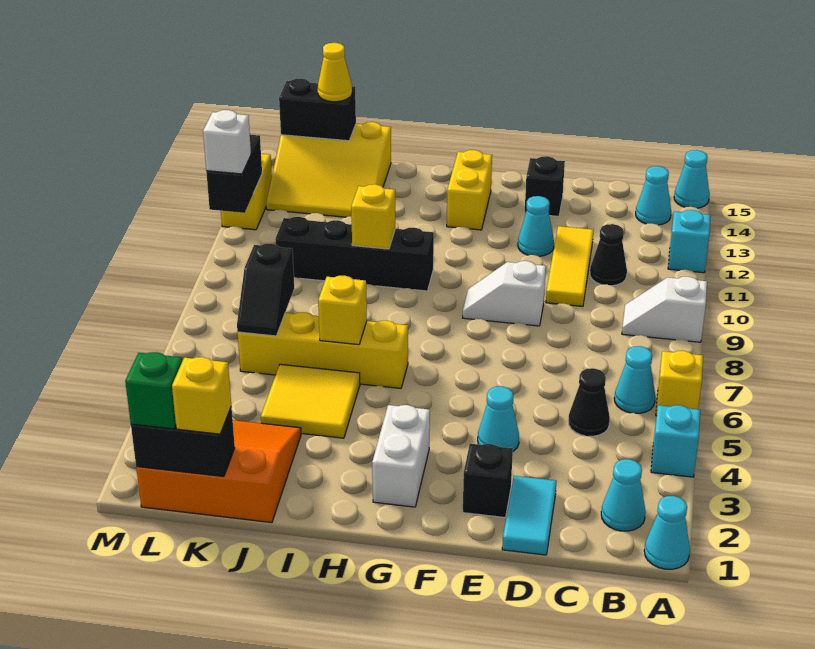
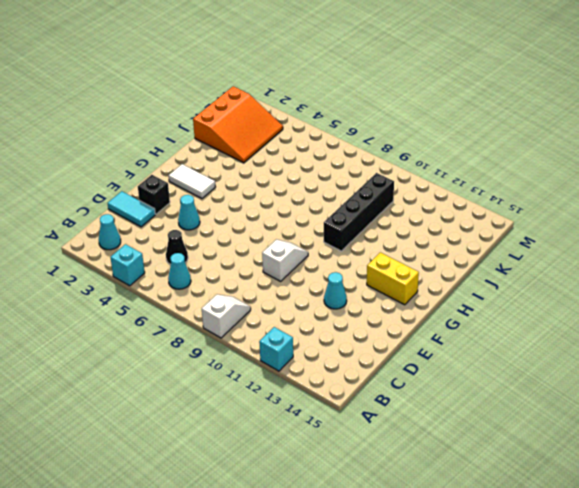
white 1x2 tile [168,164,215,199] -> white 1x2 brick [372,405,430,507]
none -> cyan 1x1 cone [644,496,690,569]
none -> yellow 1x1 brick [656,351,703,416]
none -> cyan 1x1 cone [674,150,709,208]
none -> cyan 1x1 cone [636,166,671,225]

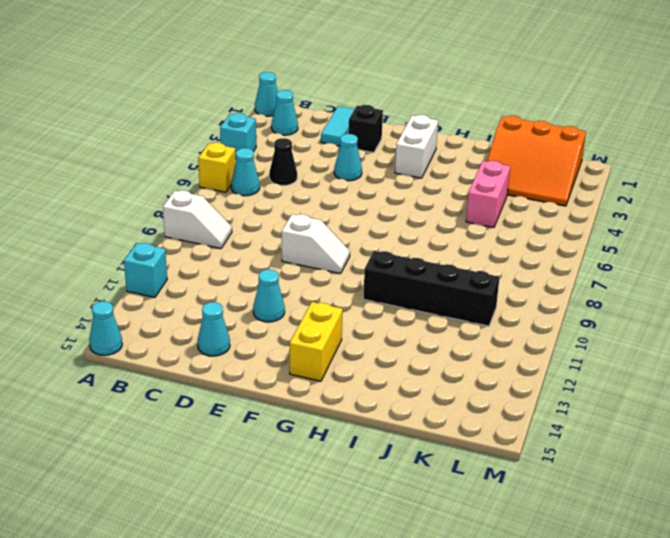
cyan 1x1 cone [197,302,230,356] -> cyan 1x1 cone moved to [636,166,671,225]
pink 1x2 brick [466,161,510,227] -> yellow 2x2 tile [261,364,360,438]
none -> black 1x1 cone [590,224,627,286]
none -> yellow 1x3 tile [546,226,594,306]
none -> black 1x1 brick [525,156,565,216]
none -> yellow 1x4 brick [237,312,408,388]

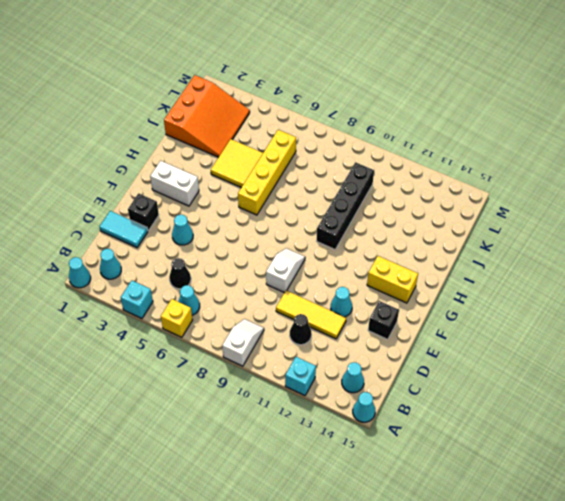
none -> yellow 3x3 slope [266,122,391,217]
none -> yellow 1x2 brick [221,154,272,230]
none -> yellow 1x1 brick [318,276,367,345]
none -> yellow 1x1 brick [351,184,395,249]

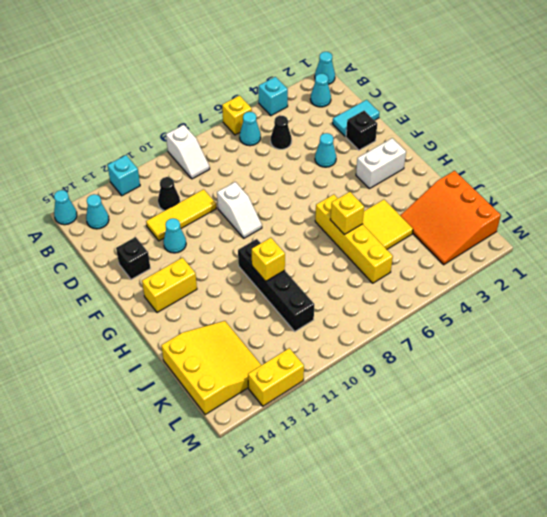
none -> black 1x2 brick [131,407,235,477]
none -> black 1x2 slope [237,244,294,336]
none -> black 1x2 brick [279,78,356,141]
none -> black 1x2 brick [206,135,262,213]

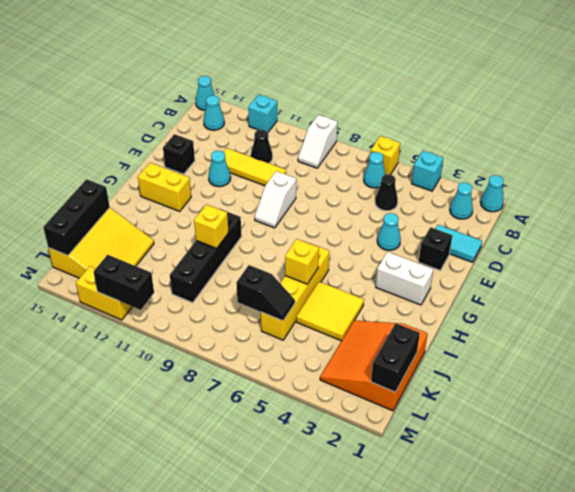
black 1x3 brick [43,179,110,256] -> black 1x2 brick [279,78,356,141]
none -> yellow 1x1 brick [172,357,231,434]
none -> yellow 1x1 cone [318,43,352,102]
none -> green 1x1 brick [125,352,183,429]
none -> white 1x1 brick [203,110,251,174]

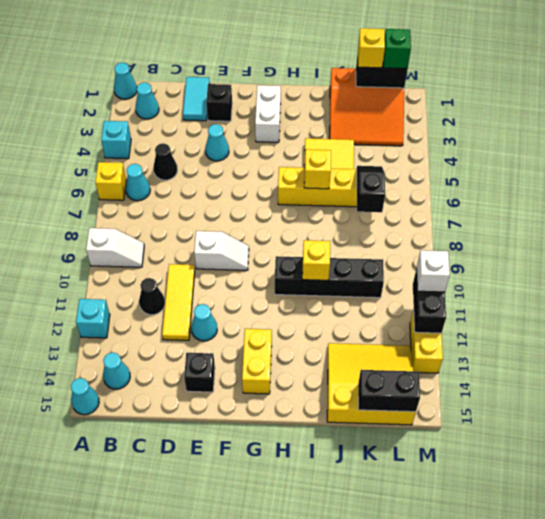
none -> yellow 1x1 cone [318,43,352,102]

